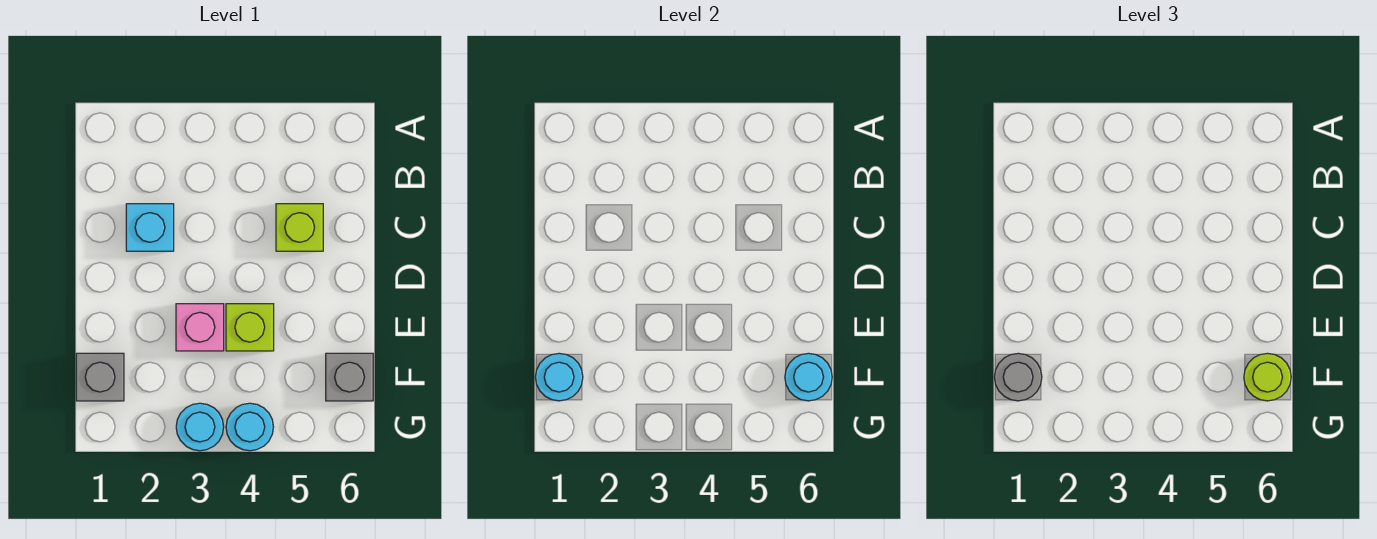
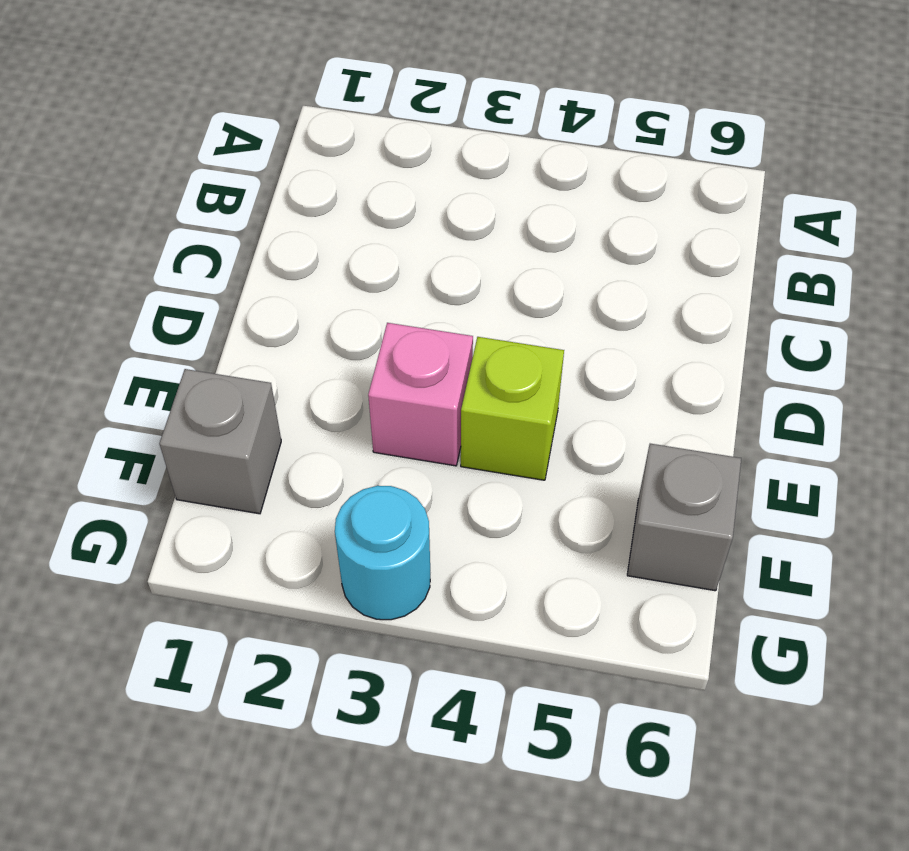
none -> cyan 1x1 brick [126,204,174,251]
none -> lime 1x1 brick [276,204,323,251]
none -> cyan 1x1 round brick [226,403,273,451]

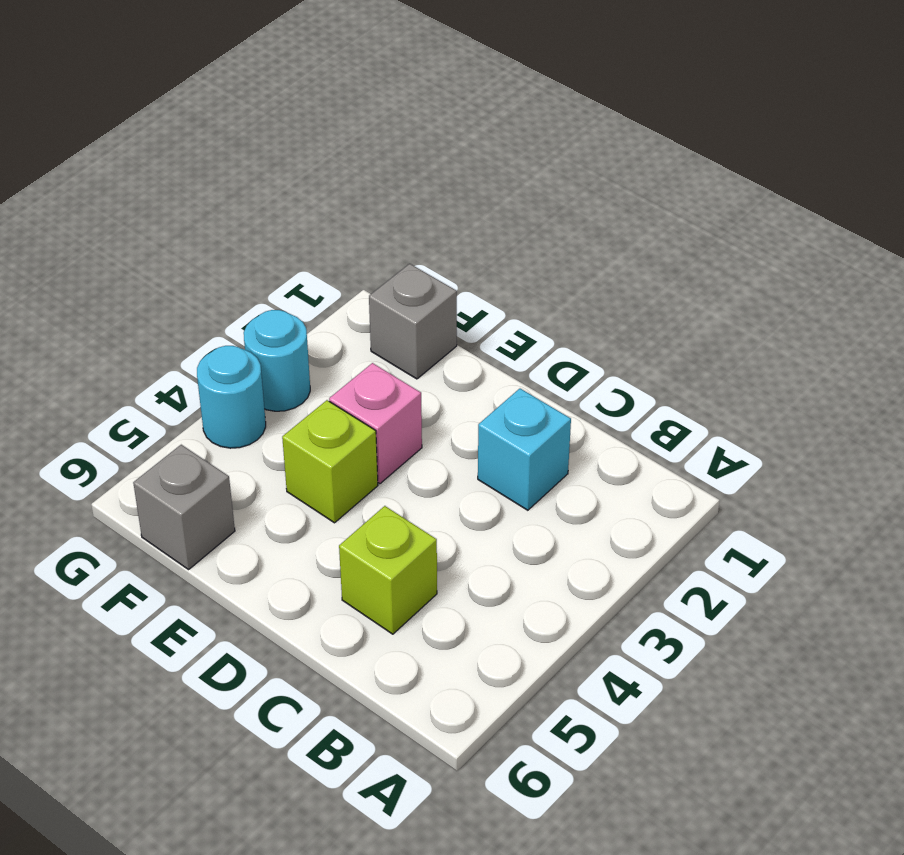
none -> cyan 1x1 round brick [535,353,583,401]
none -> cyan 1x1 round brick [785,353,832,401]
none -> grey 1x1 round brick [994,353,1042,401]

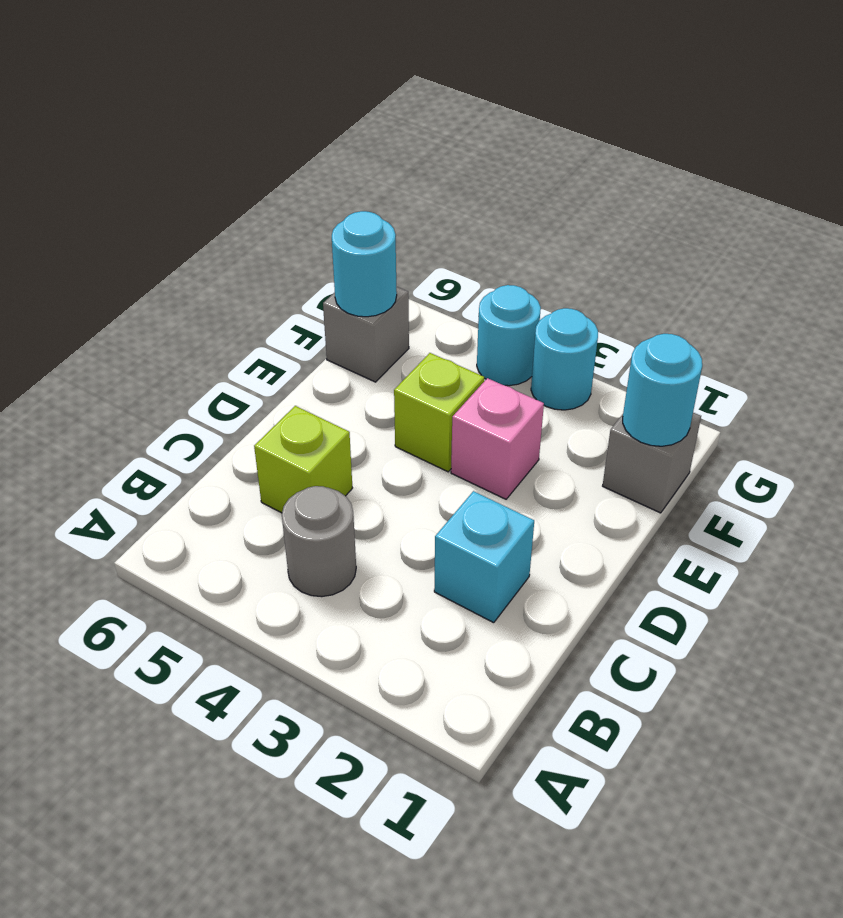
grey 1x1 round brick [282,486,356,597] -> grey 1x1 round brick moved to [994,353,1042,401]
none -> lime 1x1 round brick [1244,353,1291,401]

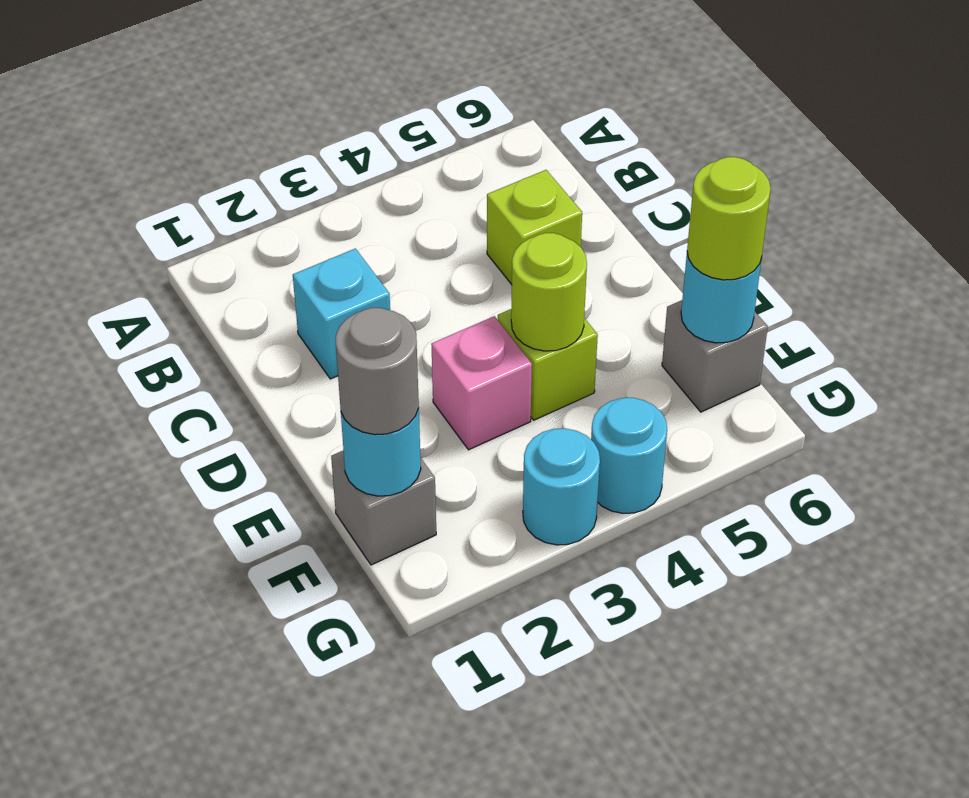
lime 1x1 round brick [511,233,587,351] -> none

